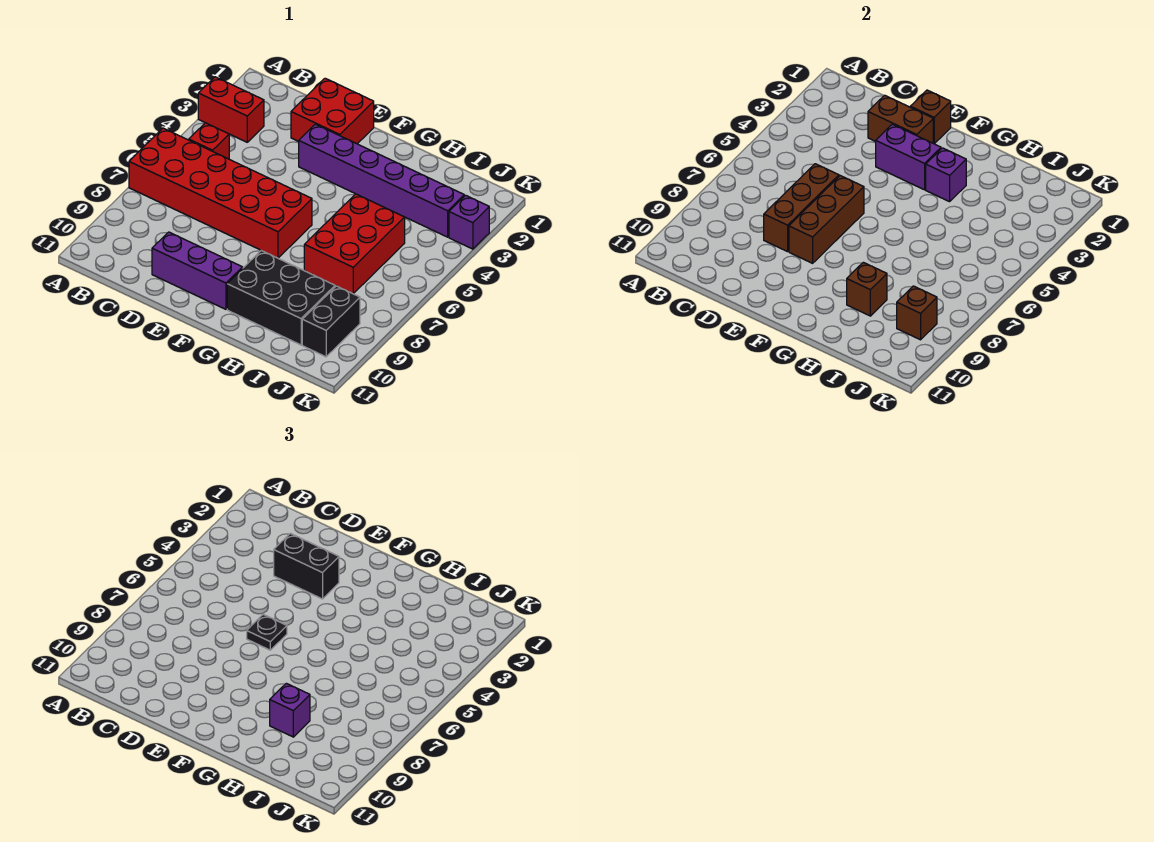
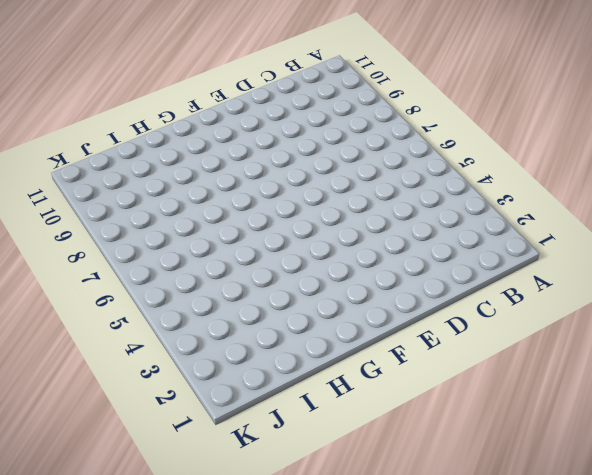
none -> red 1x2 brick [198,77,264,142]
none -> red 2x6 brick [129,128,312,258]
none -> red 1x1 brick [189,123,229,159]

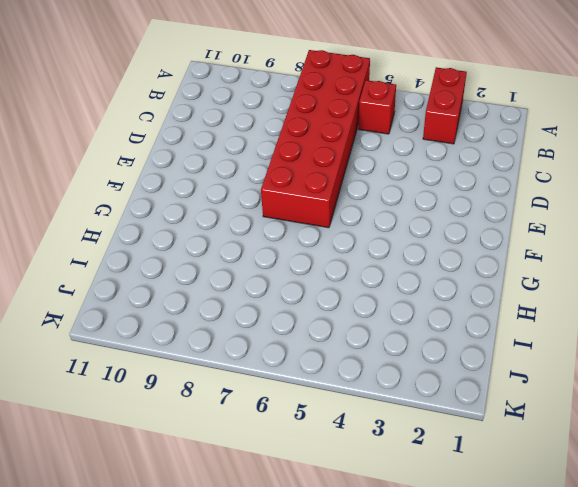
none -> red 2x2 brick [291,78,374,144]
none -> purple 1x3 brick [152,232,243,309]
none -> purple 1x6 brick [299,124,464,237]

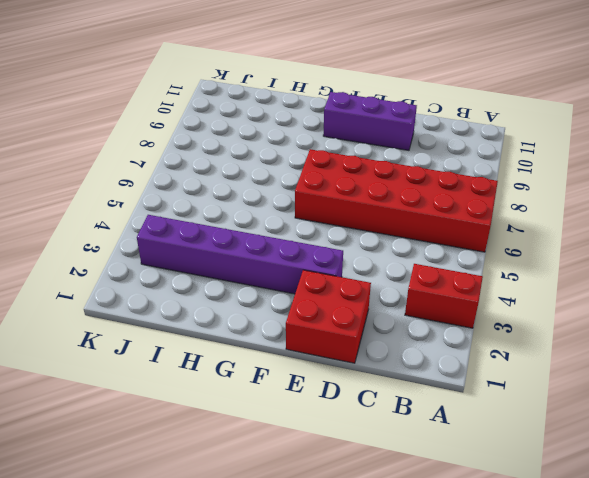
none -> red 1x1 brick [189,123,229,159]
none -> black 2x3 brick [227,251,335,345]
none -> red 2x3 brick [304,194,405,294]

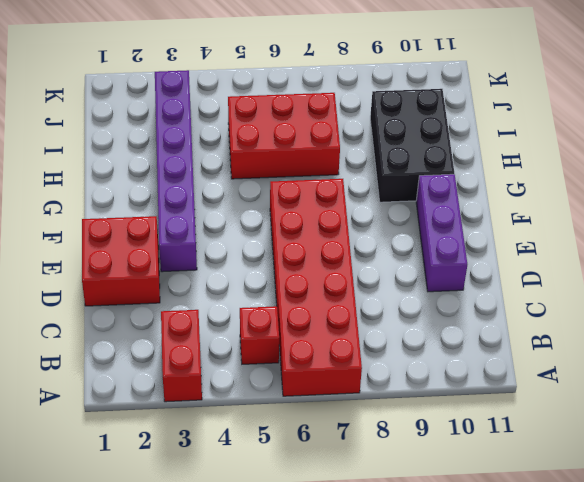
none -> black 1x2 brick [302,286,360,357]
none -> purple 1x1 brick [449,195,489,249]
none -> brown 1x2 brick [868,95,933,143]

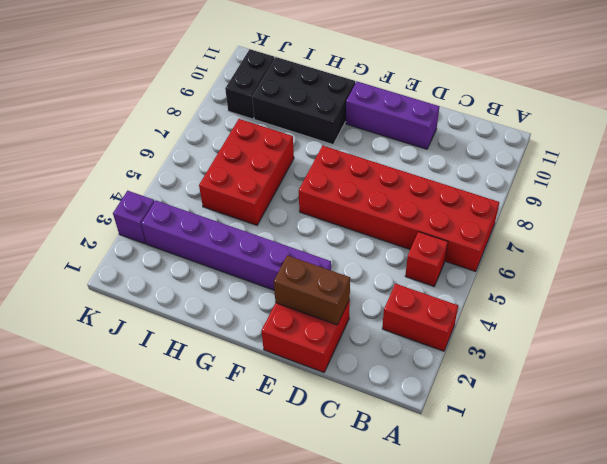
none -> brown 1x3 brick [764,164,839,252]
none -> brown 1x1 brick [910,90,951,144]
none -> purple 1x2 brick [876,124,941,190]

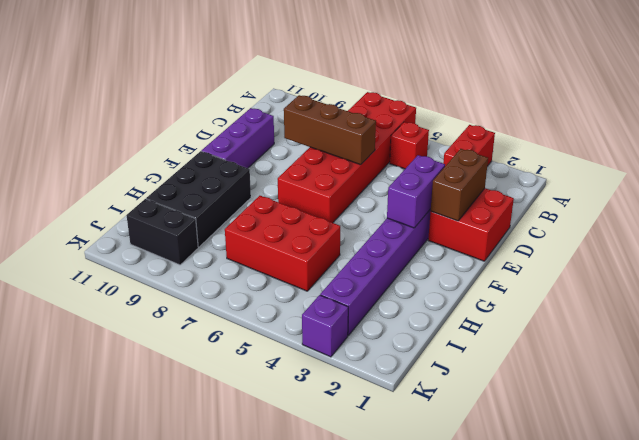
none -> brown 1x1 brick [910,90,951,144]
none -> brown 1x3 brick [789,176,864,263]
none -> purple 1x1 brick [926,148,966,202]

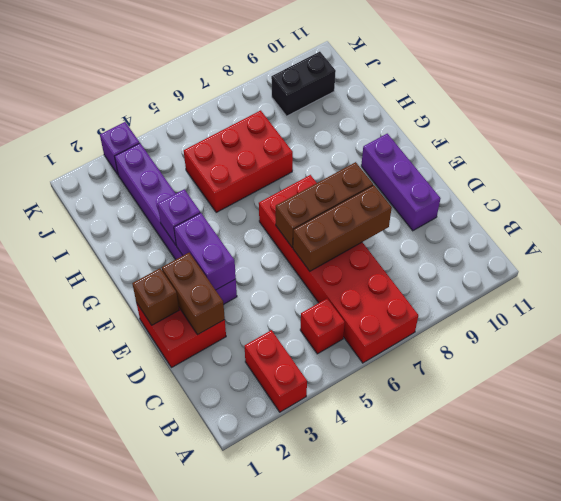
none -> black 2x3 brick [227,251,335,345]
none -> brown 1x1 brick [847,262,887,316]
none -> brown 1x1 brick [897,286,937,340]

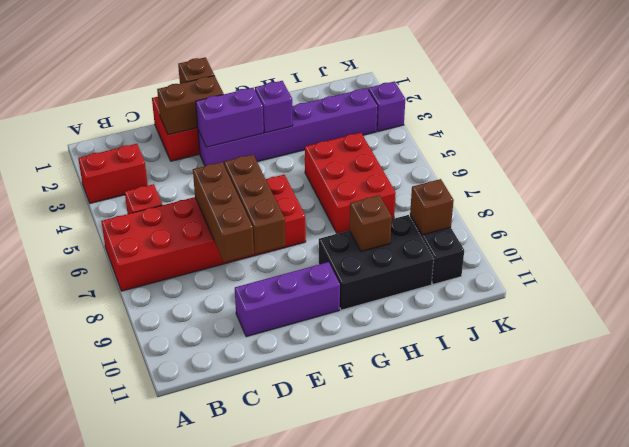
none -> black 1x2 brick [274,533,339,599]
none -> black 1x1 plate [247,614,287,650]
none -> purple 1x1 brick [270,683,310,737]

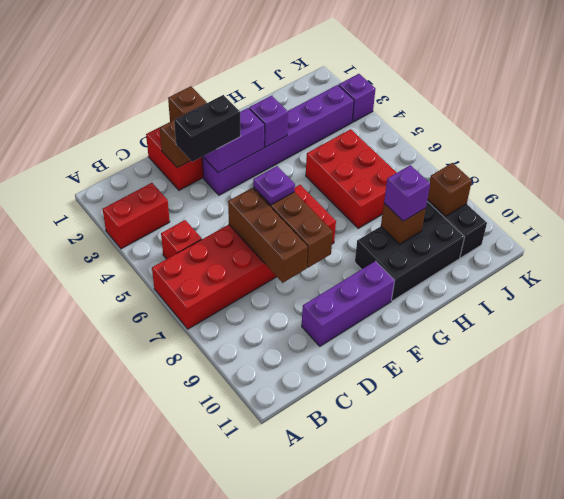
purple 1x1 plate [253,166,295,205] -> black 1x1 plate [247,614,287,650]

